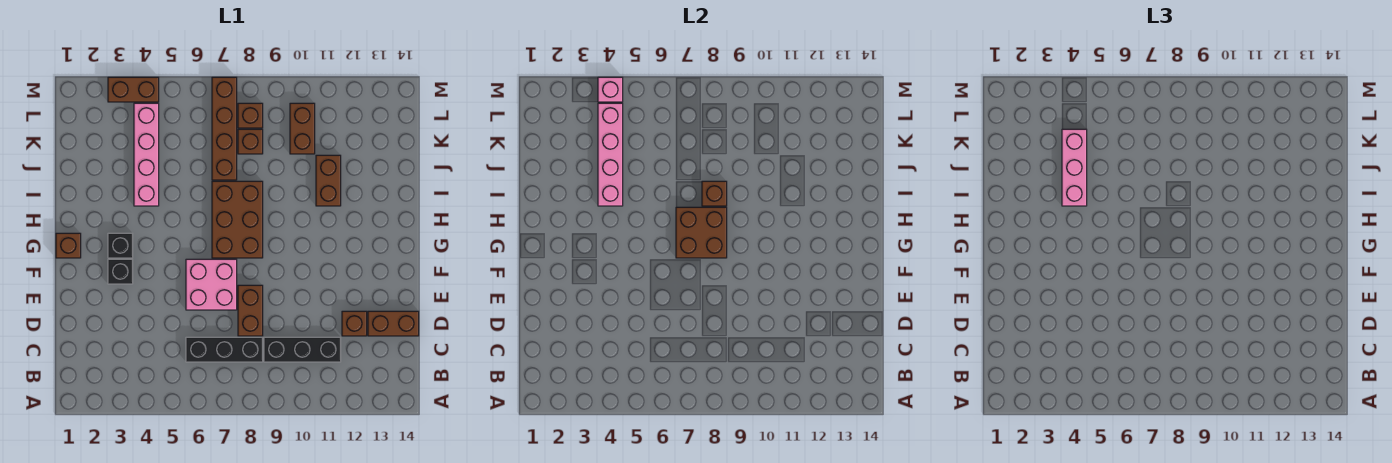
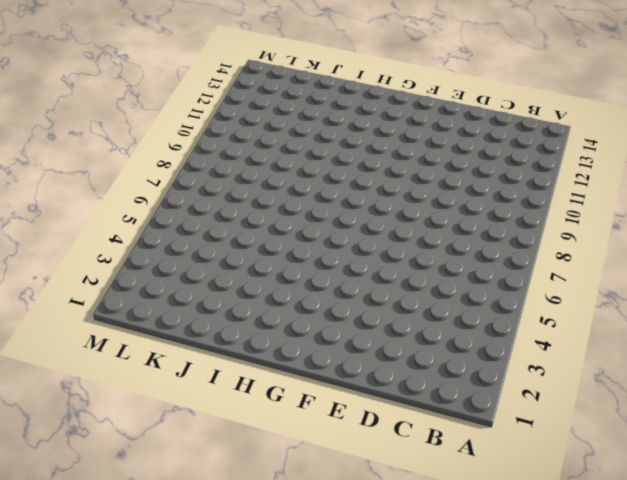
none -> black 1x3 brick [186,337,263,362]
none -> black 1x3 brick [264,337,341,362]
none -> brown 1x2 brick [238,285,263,336]

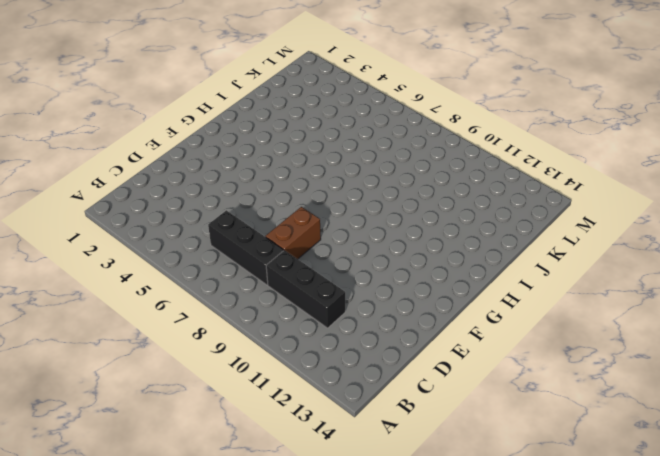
none -> brown 1x1 brick [342,311,367,336]
none -> brown 1x2 brick [368,311,419,336]
none -> pink 2x2 brick [186,259,237,310]

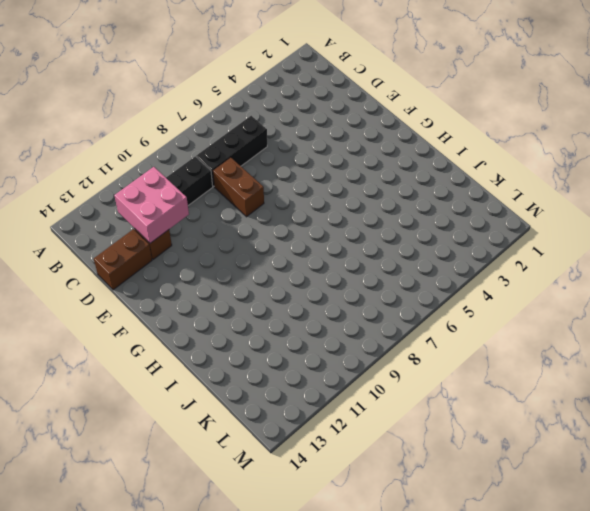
pink 2x2 brick [114,167,189,243] -> pink 2x2 brick moved to [186,259,237,310]
none -> black 1x1 brick [108,259,133,284]
none -> brown 1x1 brick [56,233,81,258]
none -> black 1x1 brick [108,233,133,258]

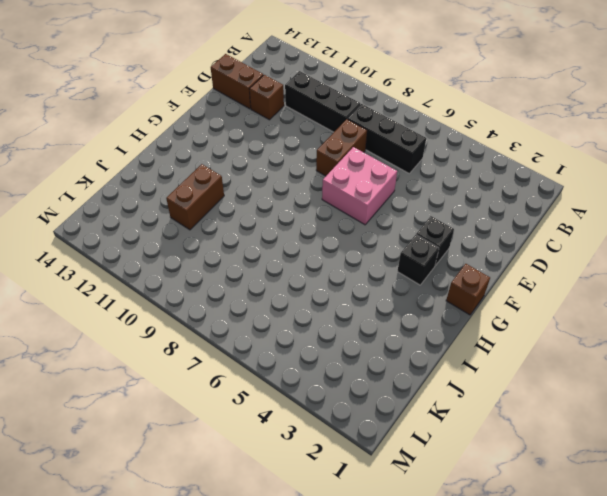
none -> brown 2x3 brick [212,181,263,258]
none -> pink 1x4 brick [134,103,159,206]
none -> brown 1x4 brick [212,77,237,180]

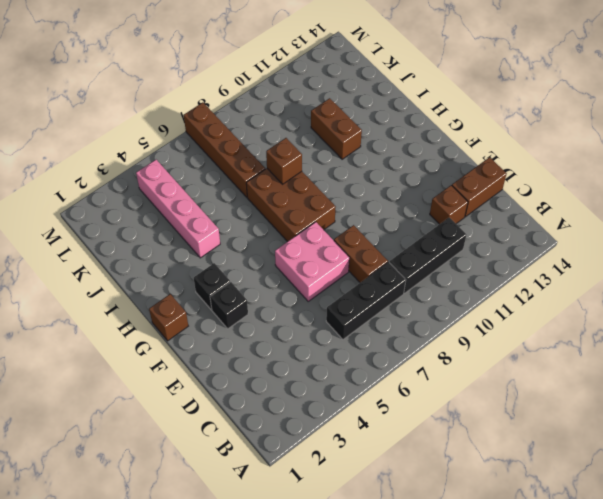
none -> brown 1x1 brick [238,129,263,154]
none -> brown 1x2 brick [290,103,315,154]
none -> brown 1x1 brick [238,103,263,128]

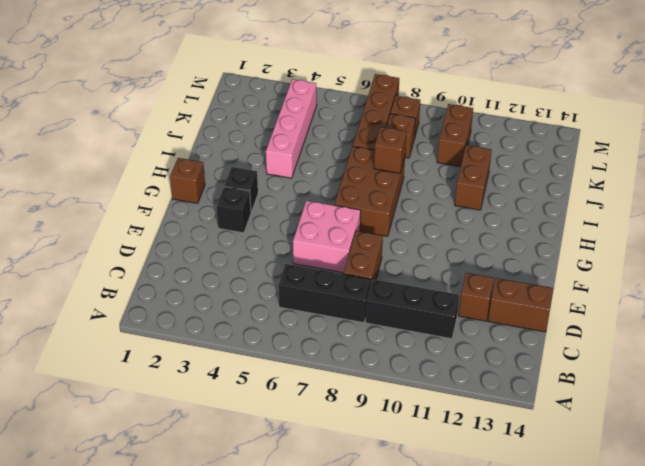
none -> brown 1x2 brick [108,77,159,102]
none -> brown 2x2 brick [676,207,727,258]
none -> pink 1x4 brick [598,103,623,206]

